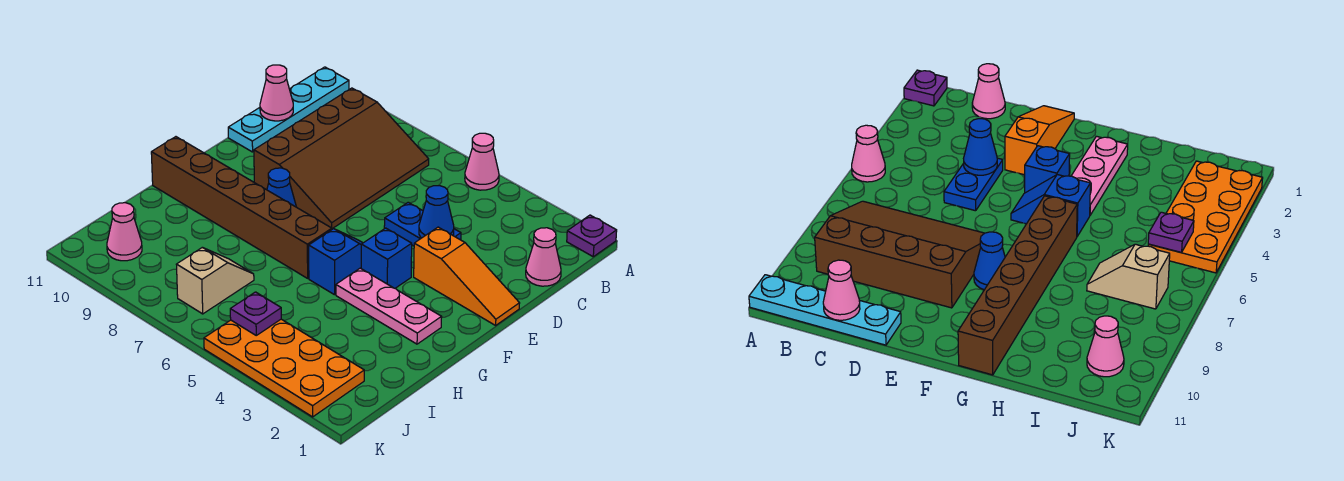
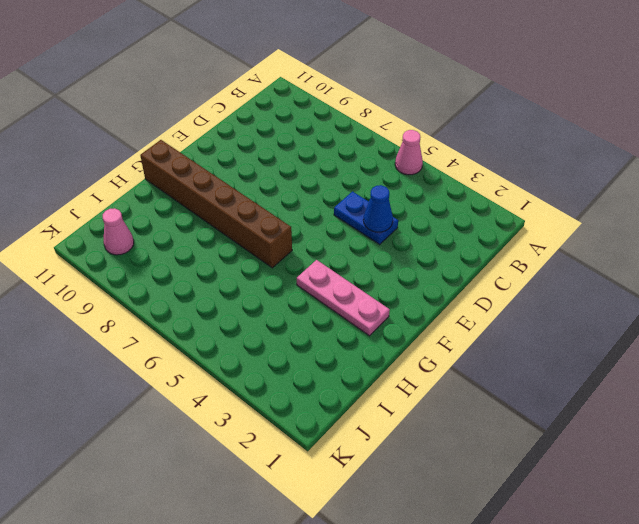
none -> purple 1x1 plate [567,215,617,257]
none -> cyan 1x4 plate [228,67,349,152]
none -> brown 3x4 slope [254,88,429,229]

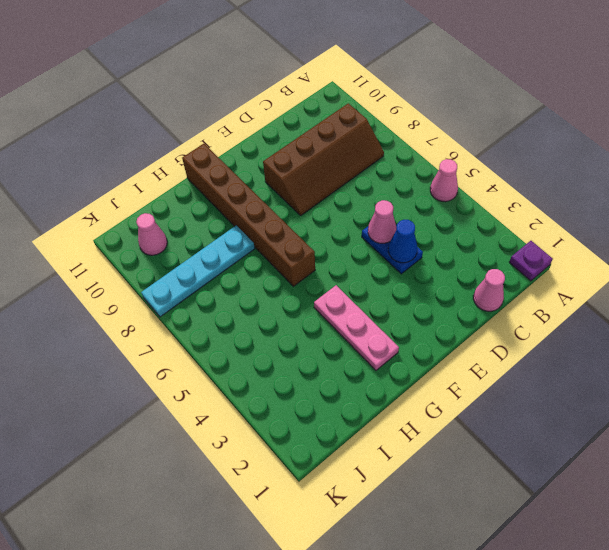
brown 2x4 slope [263,103,384,215] -> brown 3x4 slope [254,88,429,229]
pink 1x1 cone [368,200,396,243] -> pink 1x1 cone moved to [260,65,293,121]
cyan 1x4 plate [141,225,255,317] -> cyan 1x4 plate moved to [228,67,349,152]
none -> orange 1x3 slope [414,227,520,325]
none -> blue 1x1 brick [361,228,412,288]
none -> blue 1x2 slope [309,229,362,295]

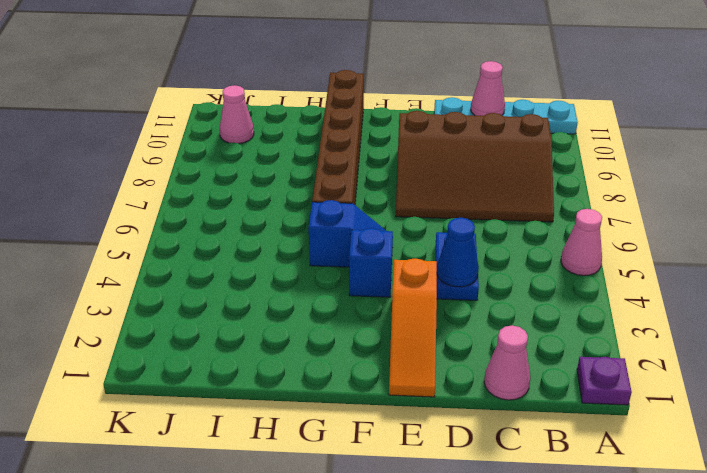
none -> blue 1x1 cone [267,168,296,207]
none -> pink 1x3 plate [336,268,442,344]
none -> tan 1x2 slope [176,247,254,314]

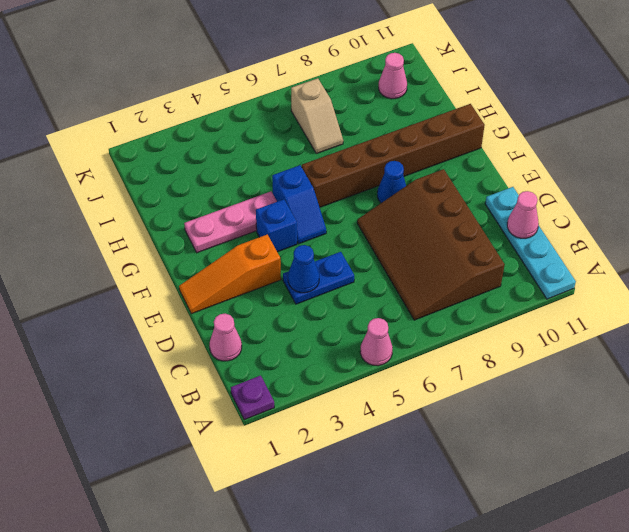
none -> orange 2x4 plate [204,319,364,417]
none -> purple 1x1 plate [230,292,281,335]

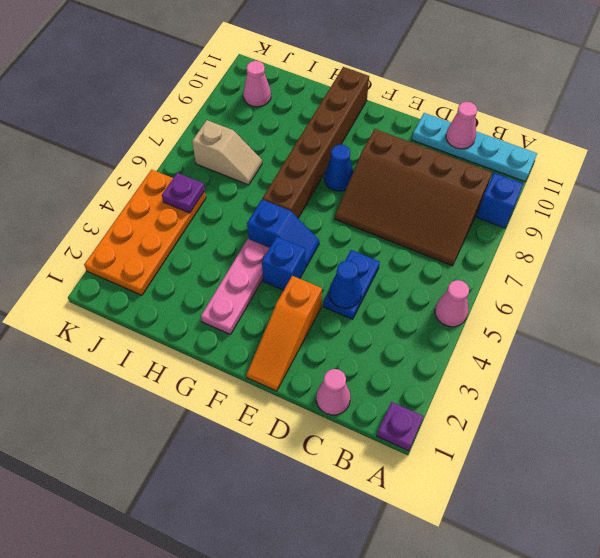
blue 1x1 brick [477,173,523,228] -> none

